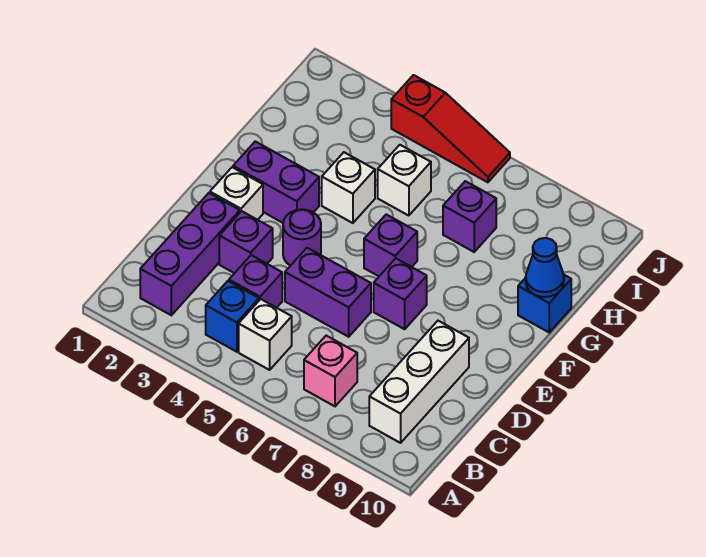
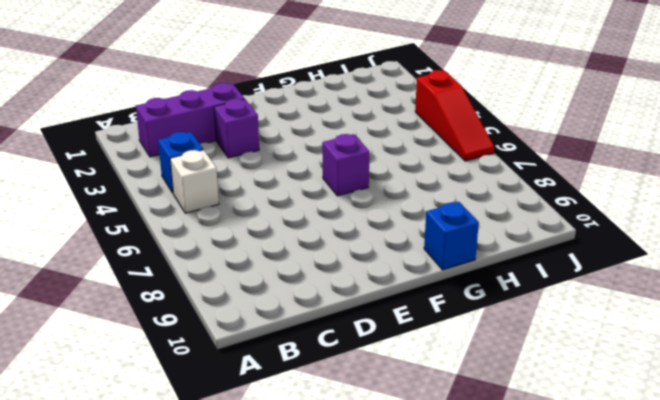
none -> pink 1x1 brick [304,336,357,406]
none -> white 1x3 brick [369,321,469,443]
none -> purple 1x1 brick [229,255,282,308]

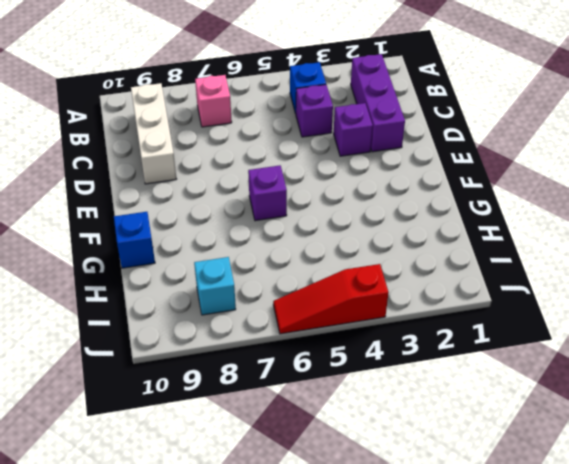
cyan 1x1 brick [194,257,236,315] -> none
none -> white 1x1 brick [239,299,292,370]
none -> purple 1x2 brick [285,248,371,337]
none -> white 1x1 brick [210,167,263,220]

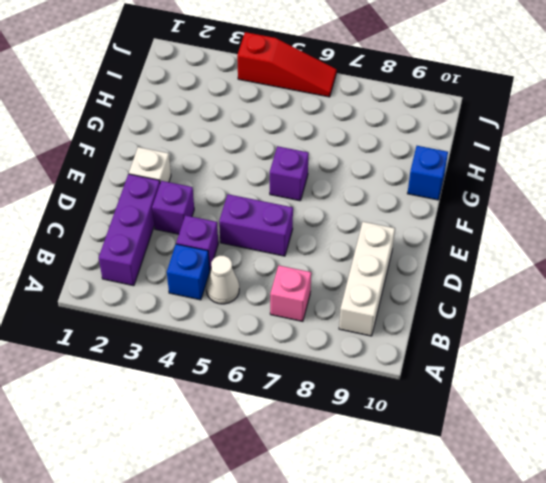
white 1x1 cone [206,256,239,304] -> white 1x1 brick [239,299,292,370]
none -> purple 1x1 round brick [283,209,321,266]
none -> purple 1x1 brick [374,258,427,329]
none -> purple 1x2 brick [233,141,319,223]

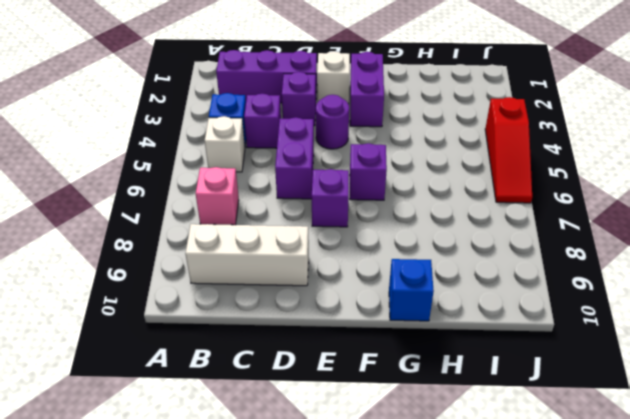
none -> white 1x1 brick [322,152,375,223]
none -> white 1x1 brick [378,145,431,216]
none -> purple 1x1 brick [443,181,496,252]

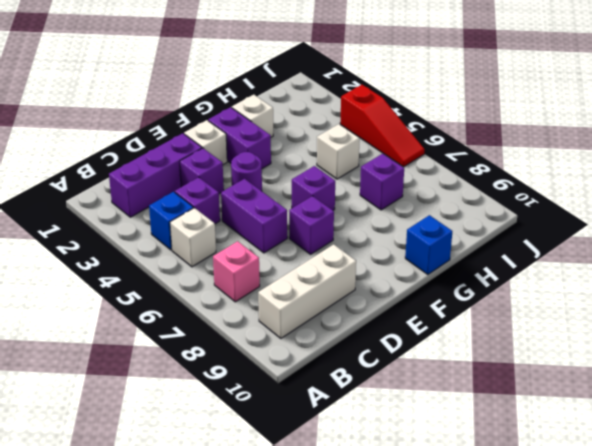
white 1x1 brick [232,95,273,137] -> white 1x1 brick moved to [322,152,375,223]
none -> blue 1x1 cone [526,238,564,297]

